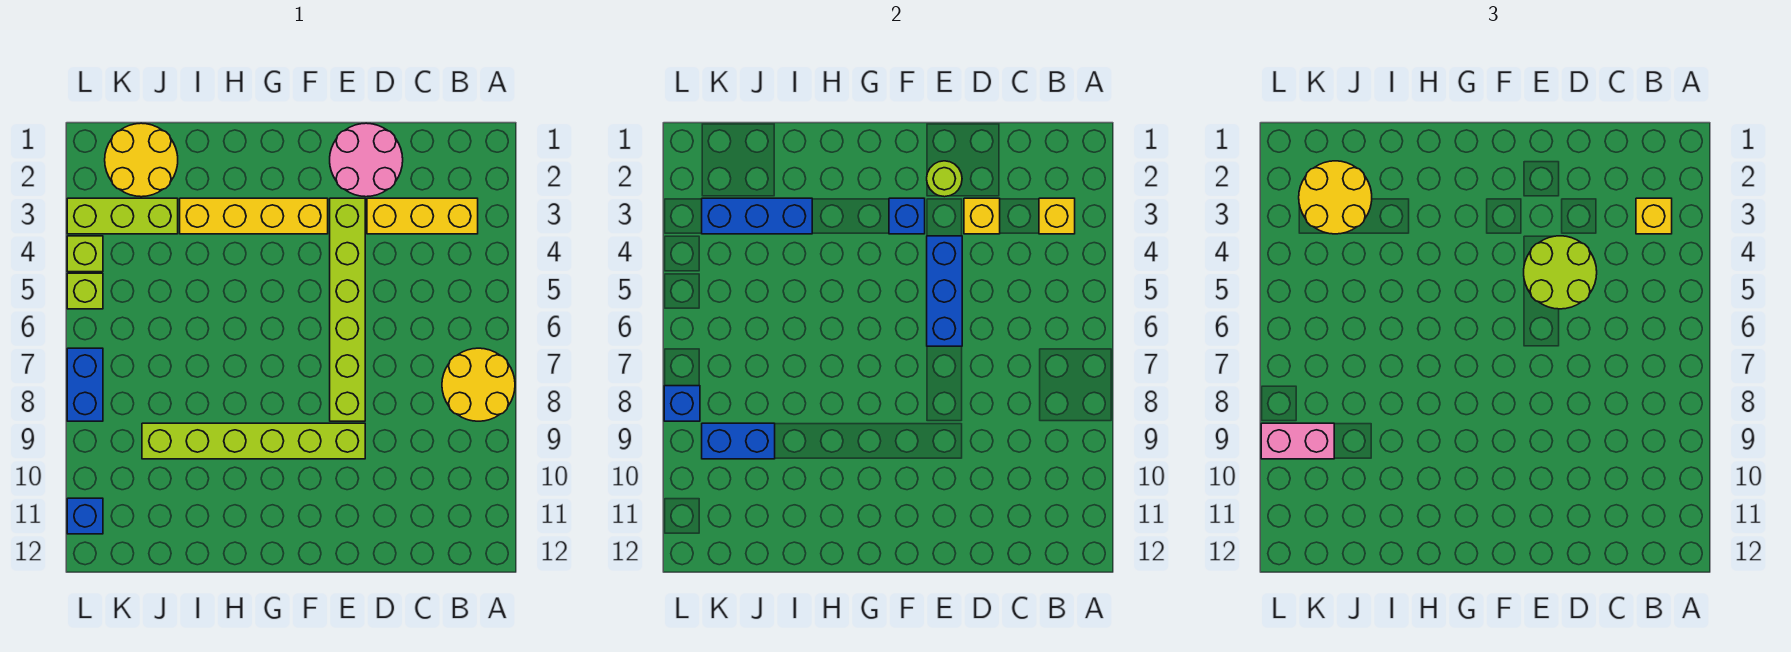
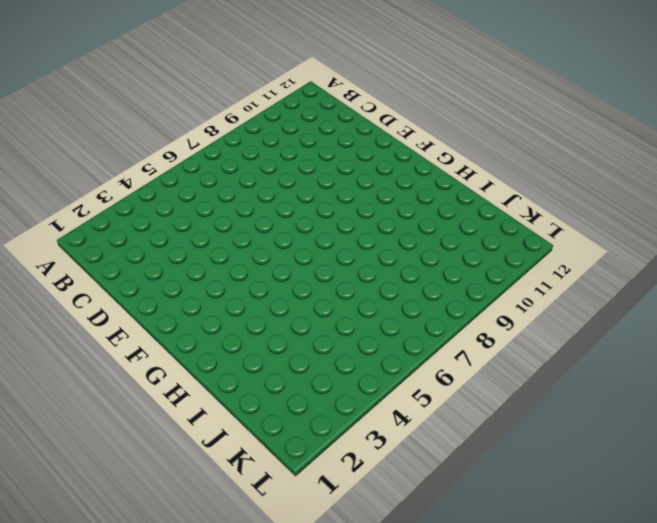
none -> yellow 2x2 round brick [442,348,515,421]
none -> yellow 1x3 brick [367,198,478,234]
none -> pink 2x2 round brick [330,123,403,197]

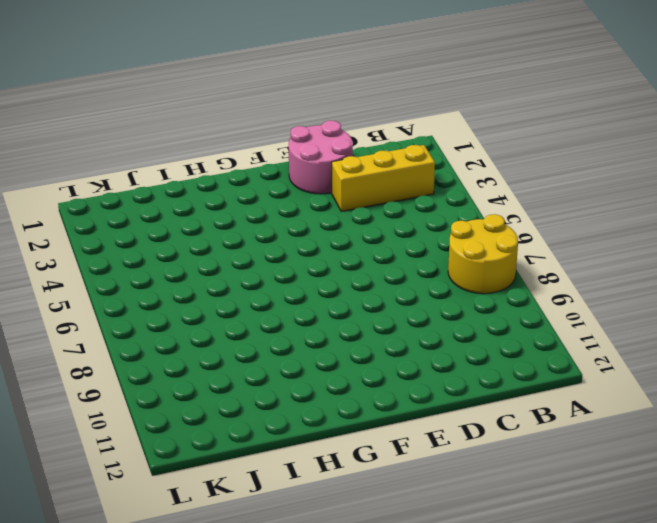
none -> lime 1x6 brick [330,198,365,421]
none -> lime 1x6 brick [142,423,365,459]
none -> yellow 1x4 brick [180,198,328,234]

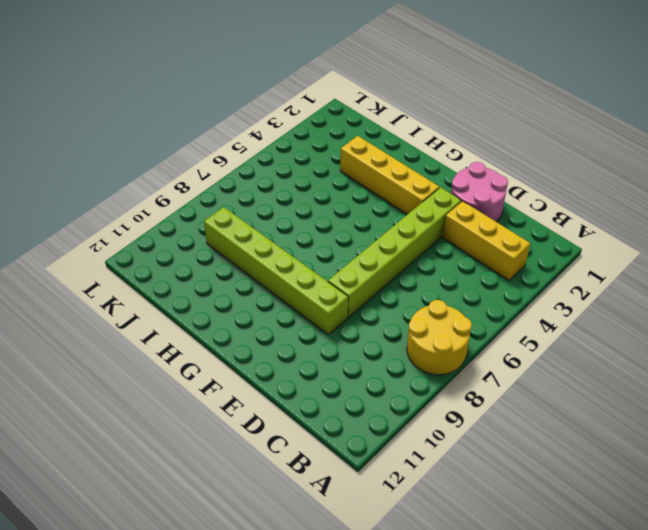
none -> yellow 2x2 round brick [105,123,178,197]
none -> lime 1x3 brick [67,198,178,234]
none -> lime 1x1 brick [67,236,103,272]

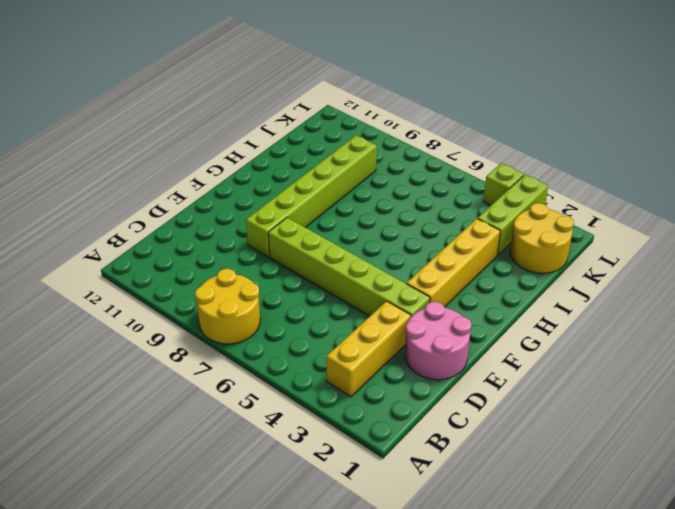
none -> lime 1x1 brick [67,273,103,309]
none -> blue 1x2 brick [67,348,103,421]
none -> blue 1x1 brick [67,498,103,534]

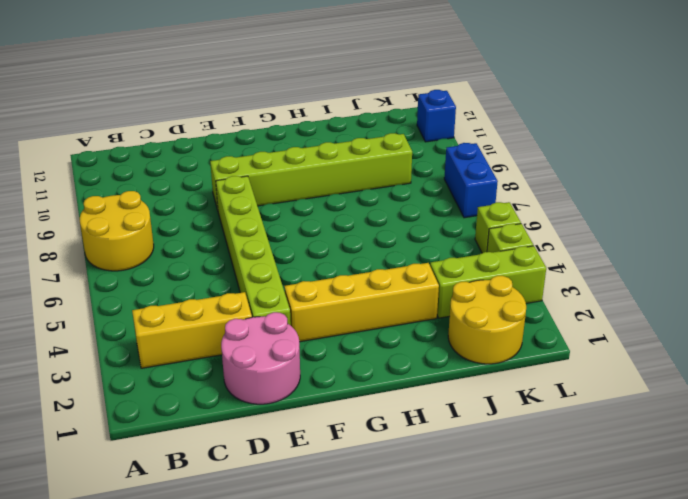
none -> yellow 1x1 brick [1039,198,1075,234]
none -> yellow 1x1 brick [964,198,1000,234]
none -> lime 1x1 round brick [927,161,962,197]

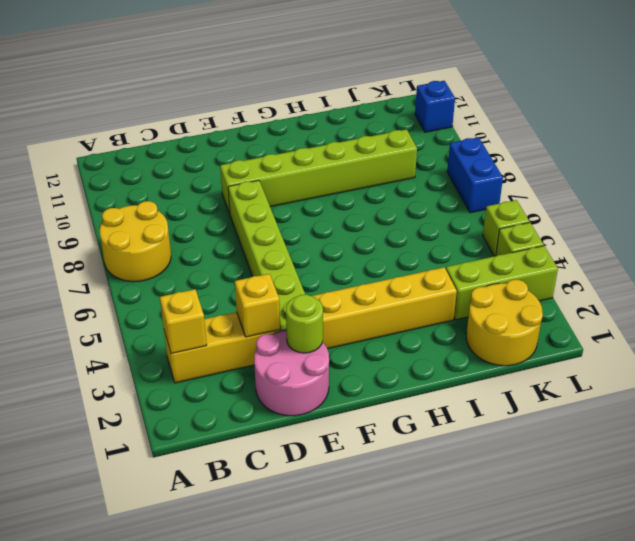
none -> blue 1x3 brick [927,236,962,346]
none -> blue 1x1 brick [889,198,925,234]
none -> blue 1x3 brick [702,198,812,234]

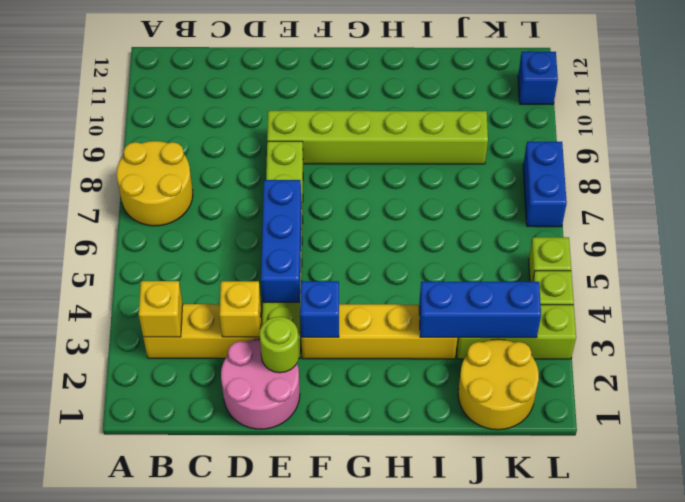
none -> blue 1x2 brick [702,423,775,459]
none -> blue 1x1 brick [664,386,700,421]
none -> yellow 1x1 brick [1636,198,1672,234]

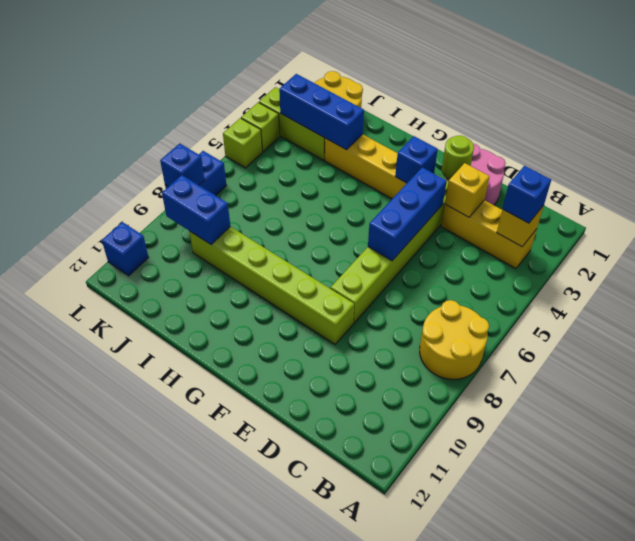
blue 1x1 brick [503,166,551,223] -> yellow 1x1 brick [1636,198,1672,234]
none -> lime 2x2 round brick [1524,236,1597,309]
none -> yellow 2x2 round brick [1299,161,1372,234]
none -> pink 1x2 brick [1261,423,1334,459]

